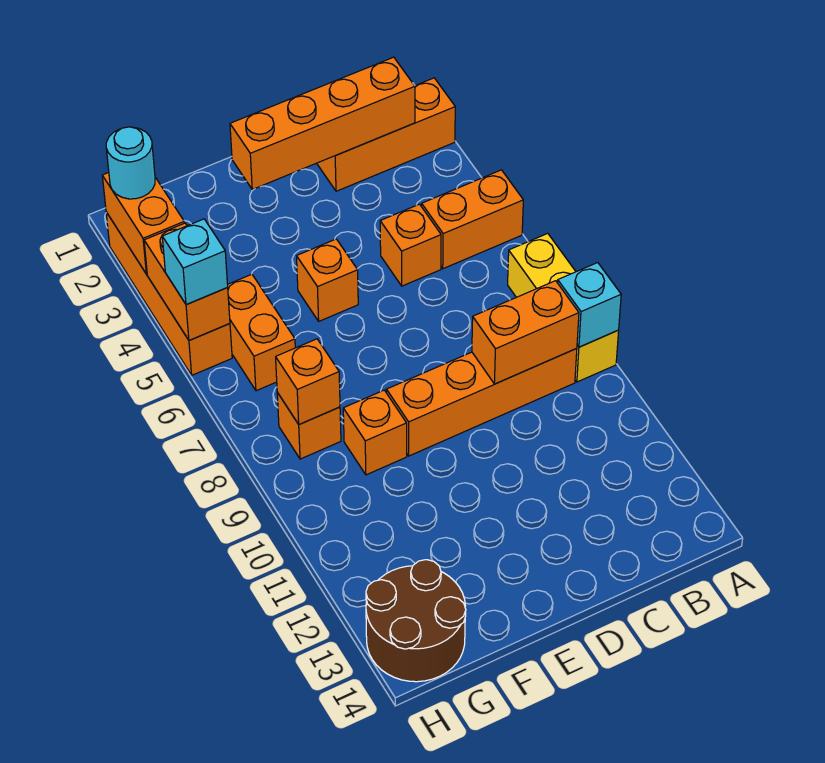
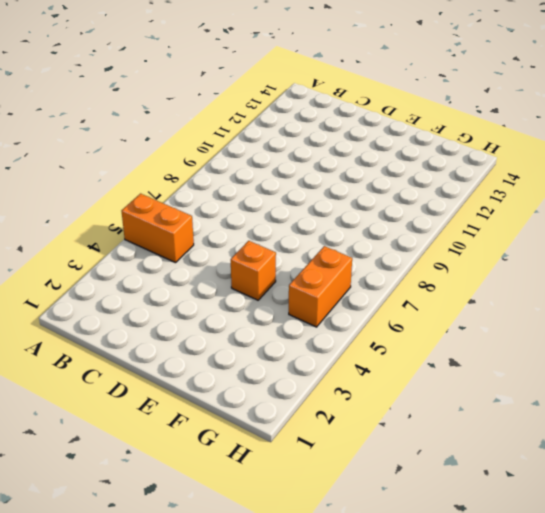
none -> orange 1x3 brick [317,78,455,191]
none -> yellow 1x3 brick [508,233,619,382]
none -> orange 1x4 brick [386,348,577,456]

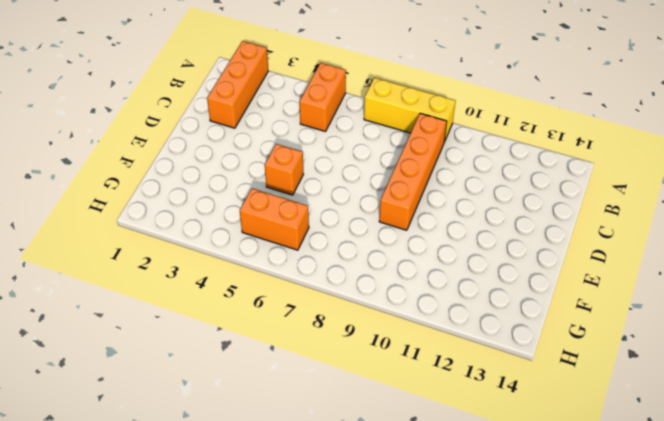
none -> orange 1x1 brick [380,204,441,286]
none -> orange 1x1 brick [343,390,407,475]
none -> orange 1x1 brick [277,393,341,459]

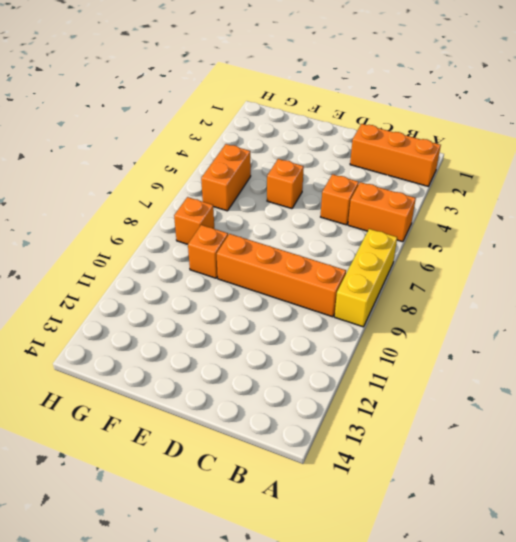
none -> brown 2x2 round brick [366,560,466,682]
none -> orange 1x4 brick [106,212,232,375]
none -> cyan 1x1 brick [558,263,621,347]

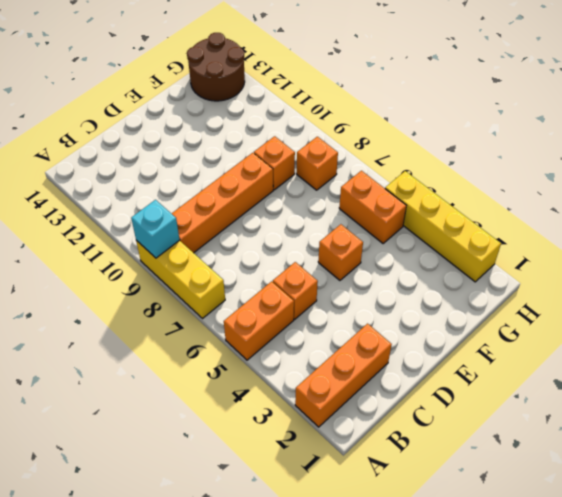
yellow 1x4 brick [385,171,501,282] -> orange 1x4 brick [106,212,232,375]
none -> orange 1x4 brick [230,57,415,189]
none -> orange 1x2 brick [472,281,579,384]
none -> orange 1x1 brick [276,339,340,424]

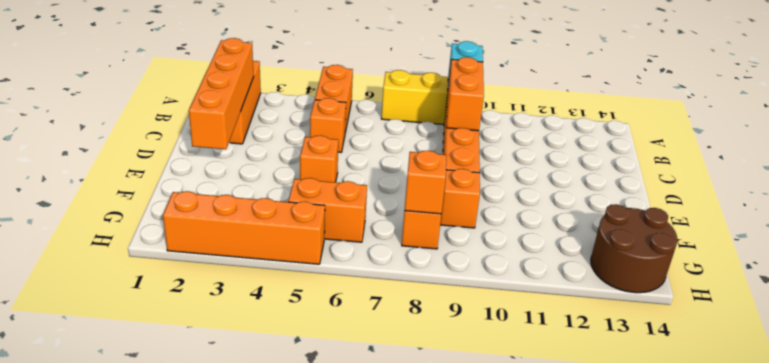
none -> orange 1x2 brick [102,173,184,274]
none -> orange 1x2 brick [144,223,230,340]
none -> cyan 1x1 round brick [106,127,155,199]

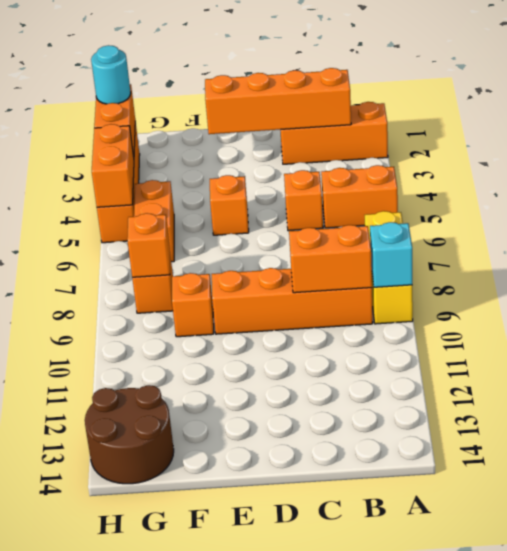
none -> cyan 1x1 brick [162,219,228,304]

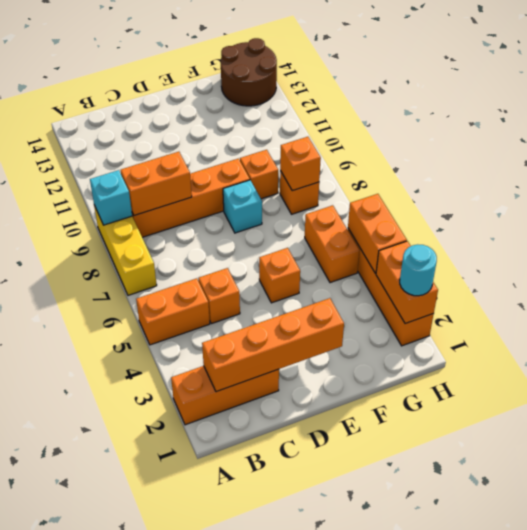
cyan 1x1 brick [223,180,262,233] -> cyan 1x1 brick moved to [162,219,228,304]

